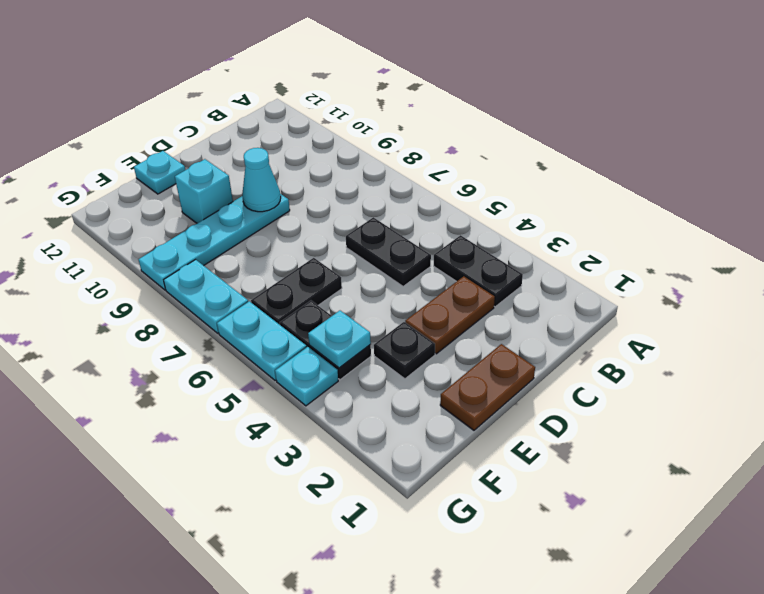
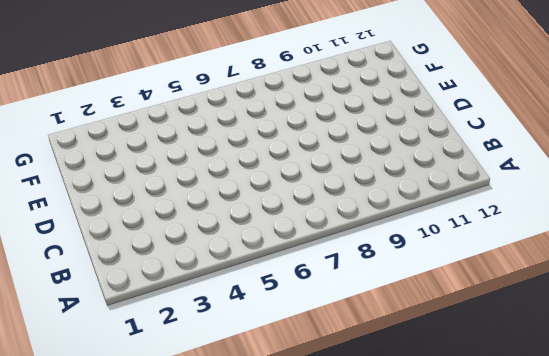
none -> black 1x2 plate [434,235,523,307]
none -> brown 1x2 plate [405,276,495,354]
none -> black 1x2 plate [346,217,431,286]

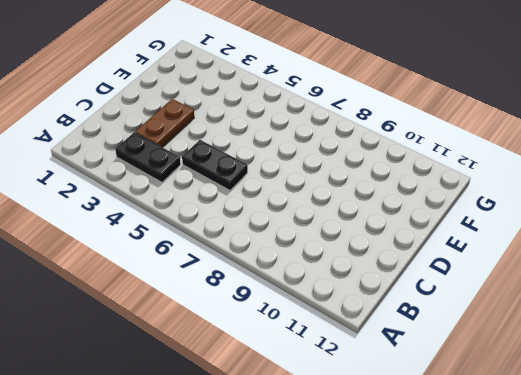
none -> brown 1x2 plate [440,344,535,430]
none -> cyan 1x4 plate [139,194,290,290]
none -> black 1x1 plate [374,322,435,379]

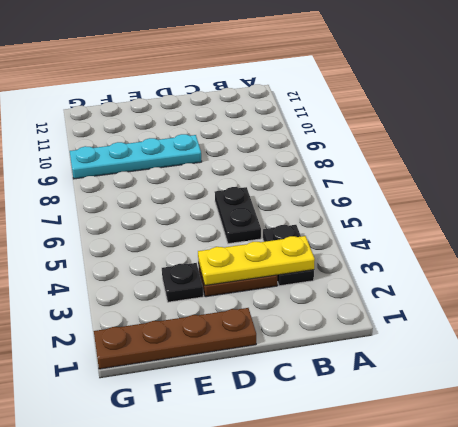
yellow 1x3 plate [198,236,315,286] -> none
brown 1x4 plate [94,308,256,369] -> brown 1x2 plate [440,344,535,430]
none -> black 1x2 plate [251,258,342,325]
none -> cyan 1x1 brick [175,159,233,223]
none -> cyan 1x1 plate [134,151,185,194]

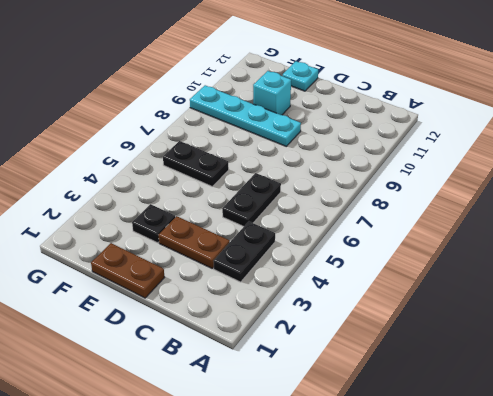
none -> black 1x2 plate [280,301,371,380]
none -> cyan 1x1 plate [275,347,338,406]
none -> cyan 1x2 plate [217,301,307,381]

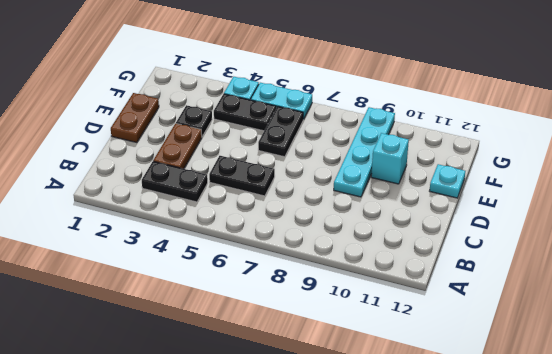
none -> cyan 1x2 plate [164,260,248,333]
none -> cyan 1x1 cone [242,148,281,212]
none -> cyan 1x1 plate [308,311,371,368]

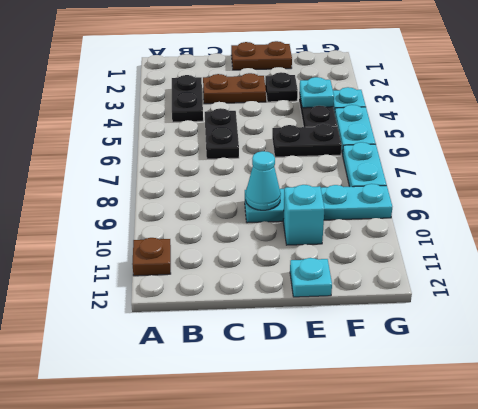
brown 1x1 plate [132,238,171,276] -> none

